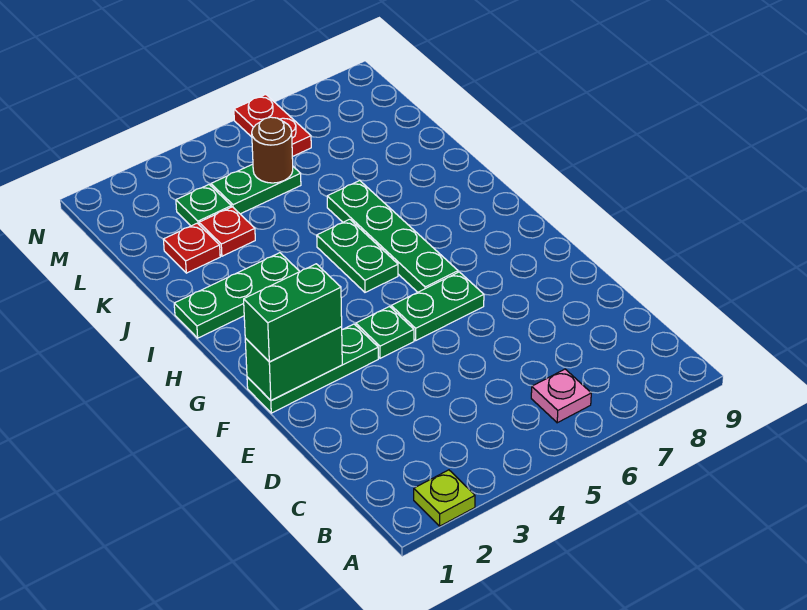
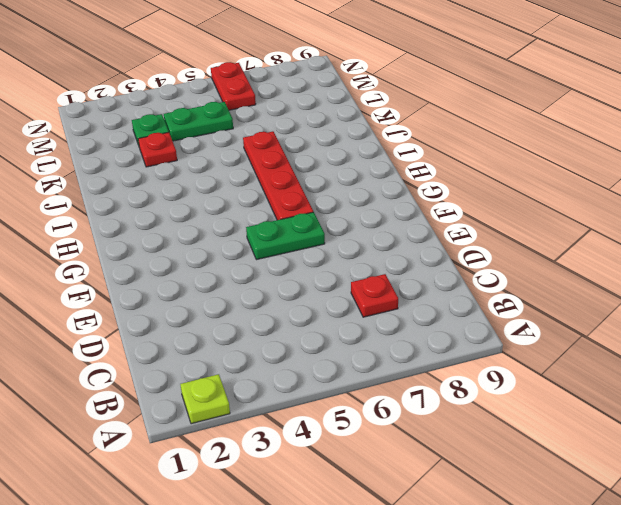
red 1x1 plate [351,274,398,317] -> red 1x1 plate moved to [163,223,220,273]
red 1x4 plate [243,131,313,220] -> green 1x4 plate [327,181,458,292]
none -> pink 1x1 plate [531,369,591,423]
none -> green 1x3 plate [247,324,378,413]
none -> green 1x1 plate [356,307,414,358]

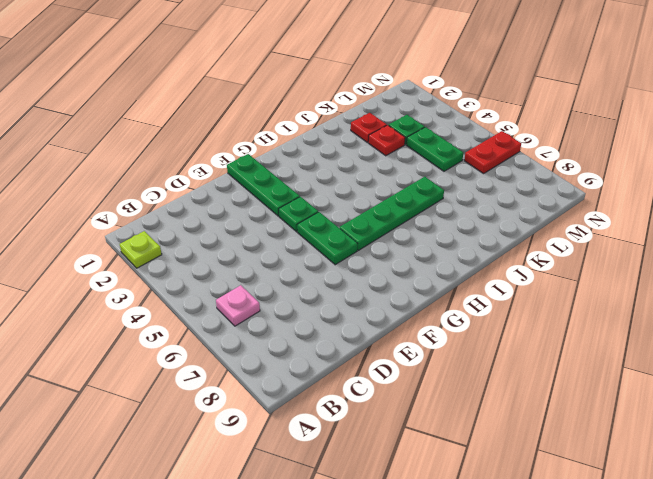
none -> green 1x2 plate [317,219,398,292]
none -> green 1x3 plate [174,253,300,338]
none -> green 1x2 brick [245,327,342,400]

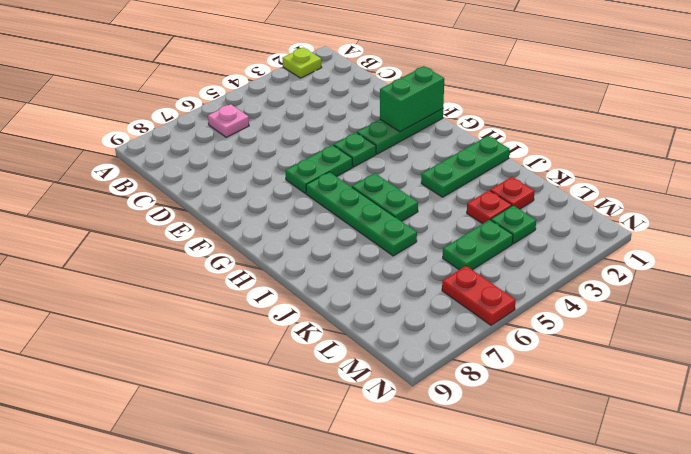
none -> brown 1x1 round brick [252,117,293,183]
none -> green 1x2 brick [244,264,342,362]

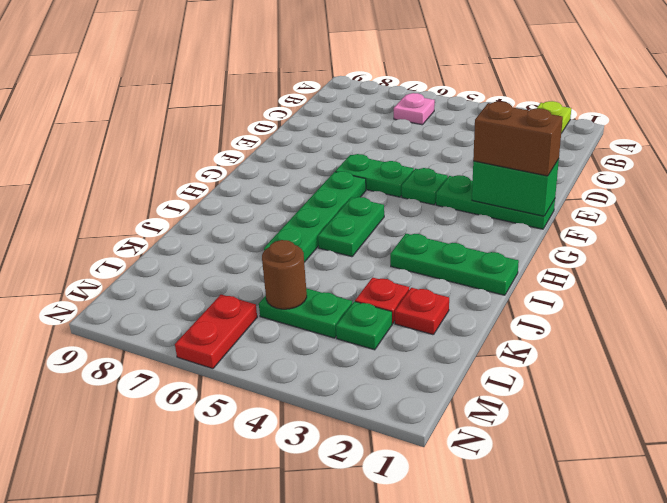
brown 1x2 brick [473,101,563,176] -> green 1x2 brick [244,264,342,362]

